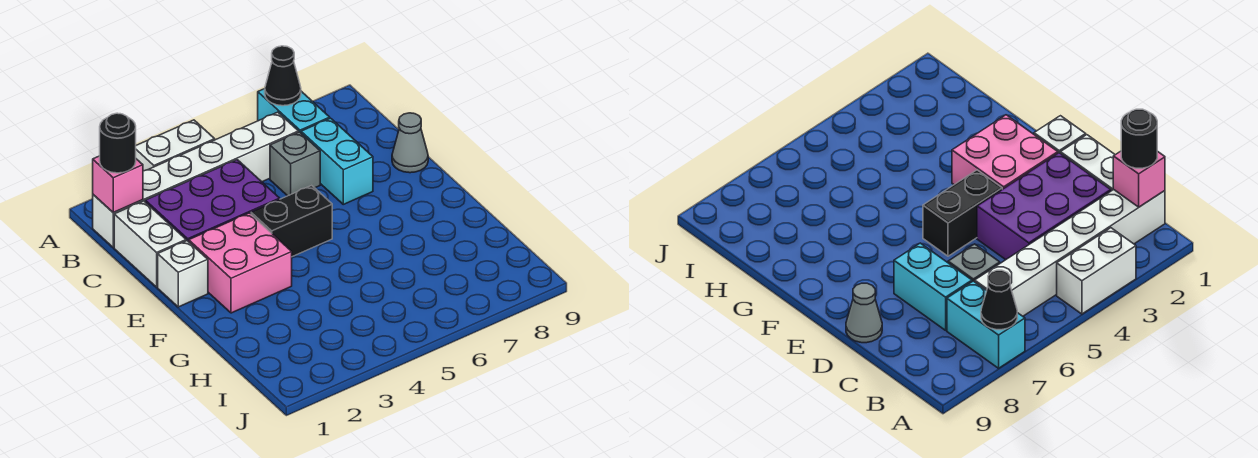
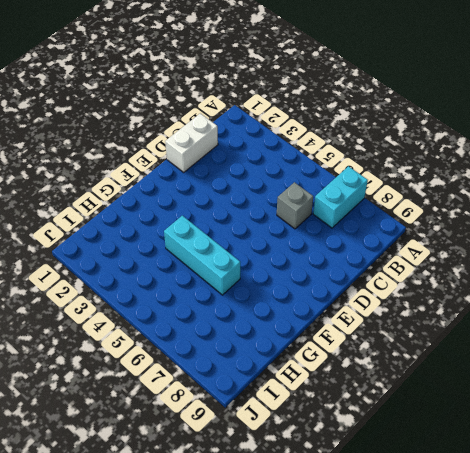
cyan 1x3 brick [164,216,240,295] -> none
none -> white 1x2 brick [136,120,215,171]
none -> white 1x6 brick [93,112,299,247]
none -> purple 2x3 brick [145,160,280,242]

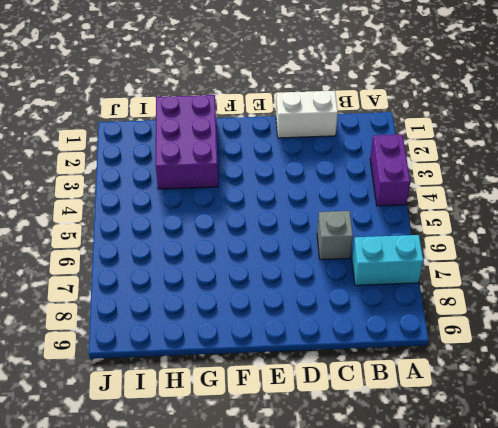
purple 1x2 brick [370,134,410,206] -> white 1x2 brick [136,120,215,171]
purple 2x3 brick [156,95,218,189] -> purple 2x3 brick moved to [145,160,280,242]
none -> white 1x6 brick [93,112,299,247]
none -> cyan 1x2 brick [301,118,373,204]
none -> grey 1x1 cone [392,113,428,173]

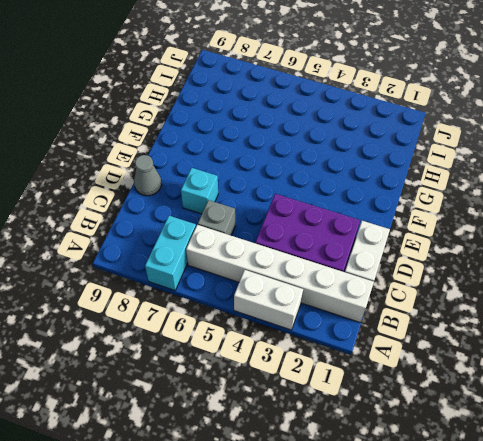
cyan 1x1 brick [181,168,218,214] -> cyan 1x2 brick [301,118,373,204]
none -> white 1x1 brick [158,241,208,307]
none -> pink 2x2 brick [189,213,292,313]
none -> black 1x2 brick [251,185,332,257]

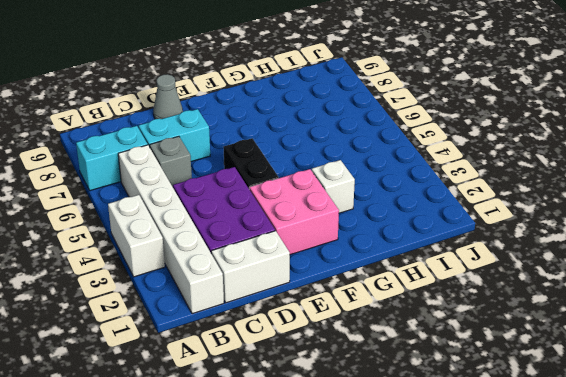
white 1x1 brick [312,160,355,213] -> white 1x1 brick moved to [158,241,208,307]
none -> black 1x1 cone [265,46,301,106]
none -> pink 1x1 brick [93,156,143,213]
none -> black 1x1 round brick [100,113,136,173]

